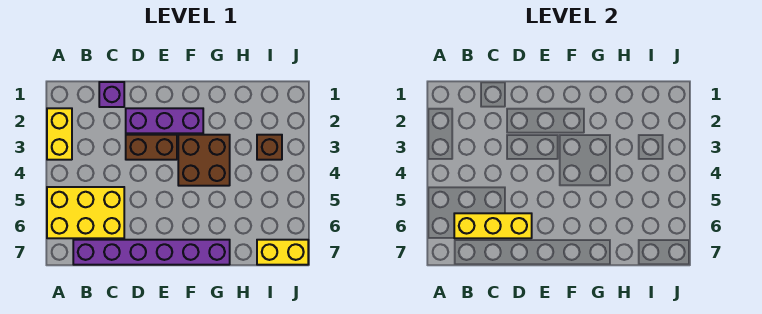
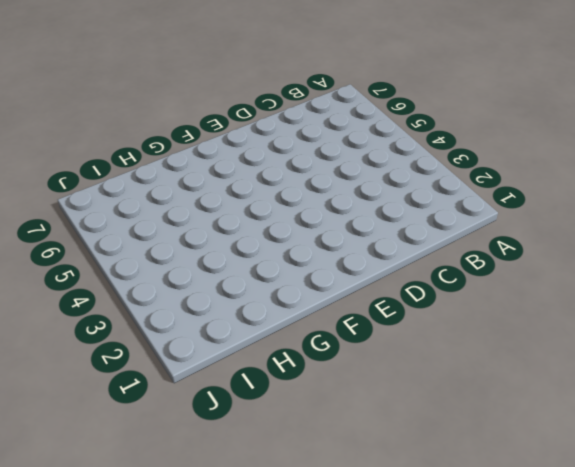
none -> yellow 1x2 brick [47,108,72,160]
none -> yellow 2x3 brick [47,187,124,238]

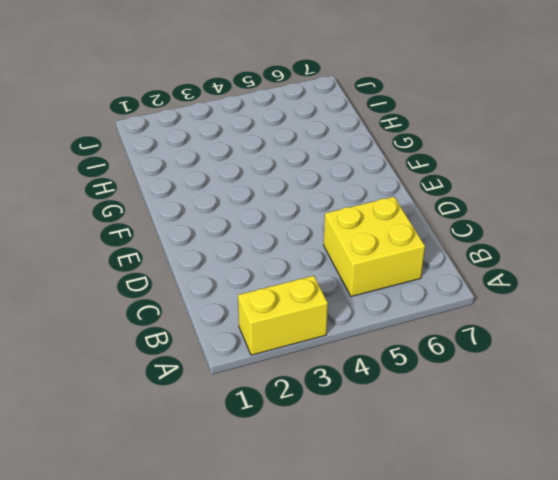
yellow 2x2 brick [324,197,425,297] -> yellow 2x3 brick [47,187,124,238]
none -> purple 1x6 brick [73,240,230,265]
none -> purple 1x1 brick [99,82,124,107]

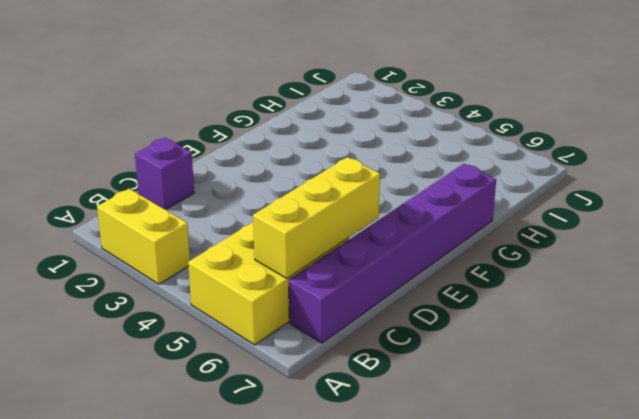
none -> purple 1x3 brick [126,108,203,133]
none -> brown 1x2 brick [126,135,177,160]

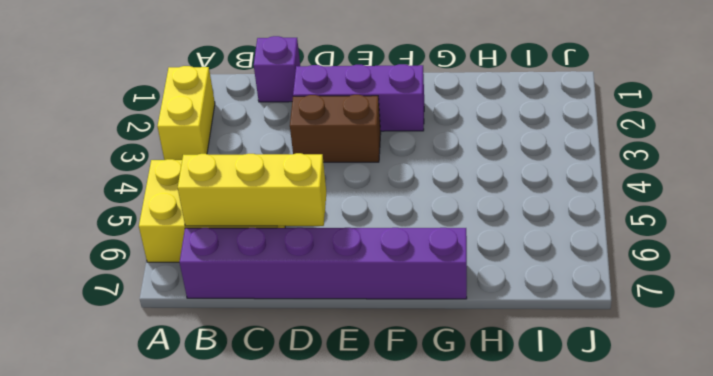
none -> brown 2x2 brick [178,135,230,186]
none -> brown 1x1 brick [257,135,282,160]

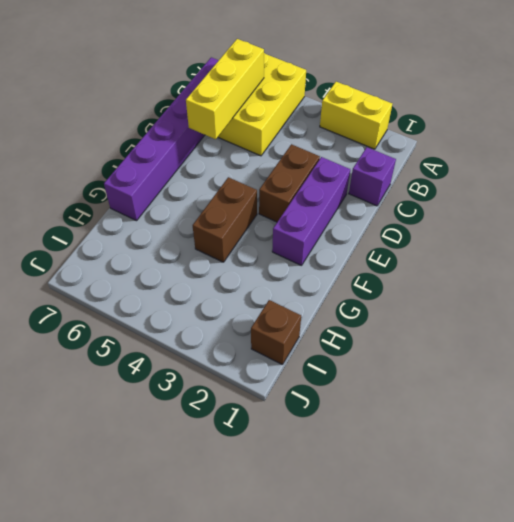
brown 1x2 brick [193,177,257,262] -> brown 2x2 brick [178,135,230,186]
brown 1x1 brick [251,300,301,365] -> brown 1x1 brick moved to [257,135,282,160]
none -> yellow 1x2 brick [257,240,308,265]

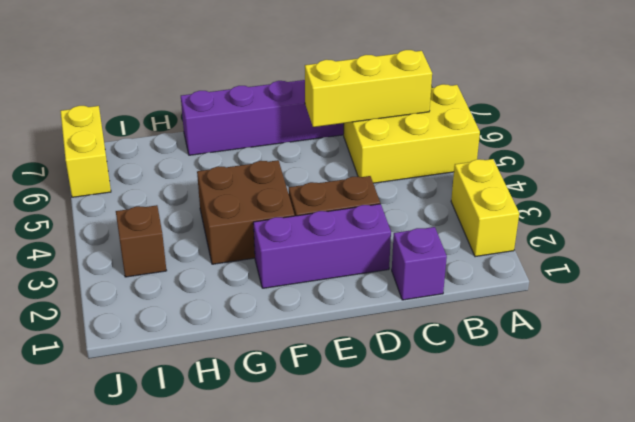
yellow 1x2 brick [61,106,111,197] -> yellow 1x2 brick turned to [257,240,308,265]

